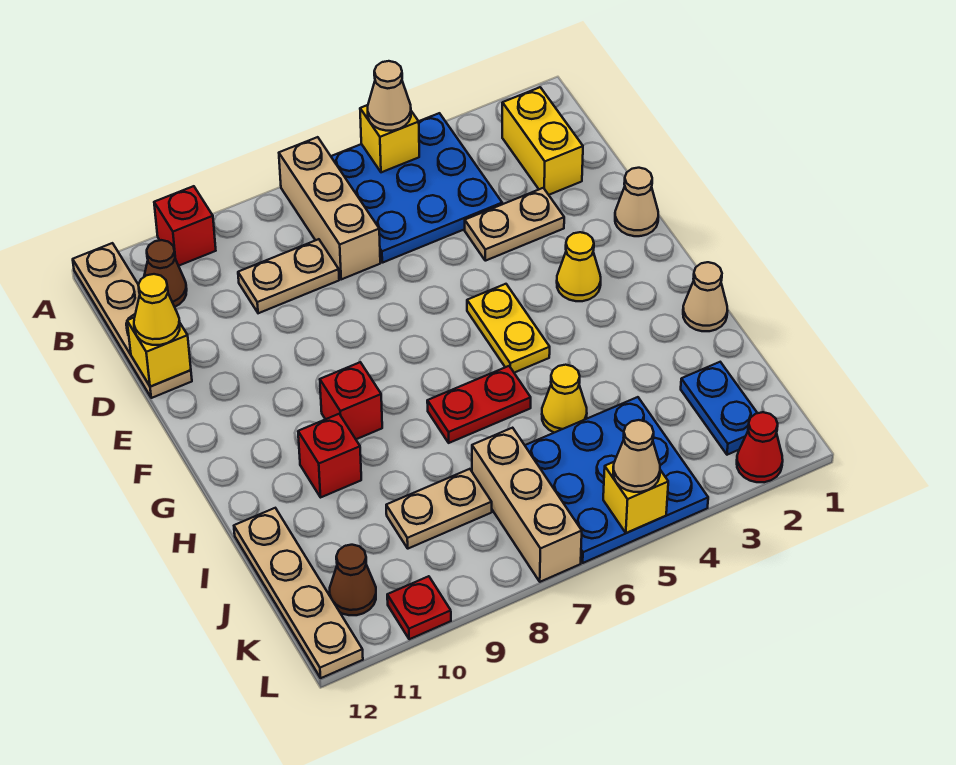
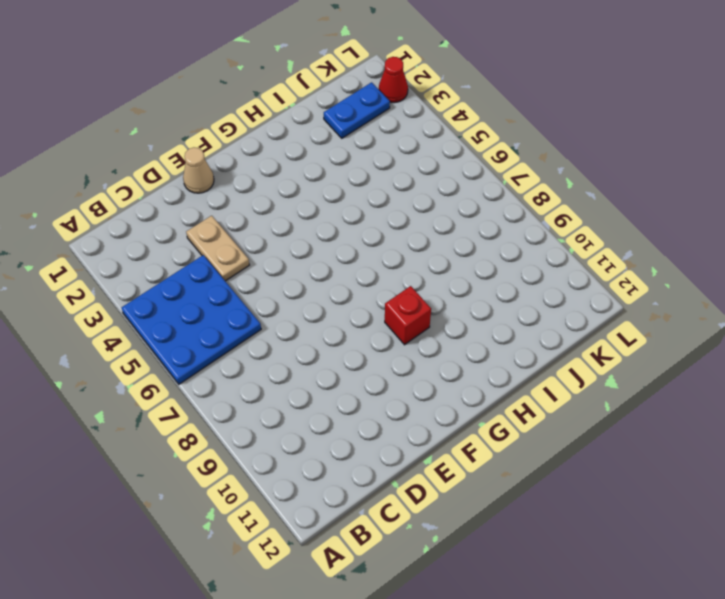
none -> tan 1x3 brick [279,137,380,279]
none -> red 1x1 brick [154,186,216,266]
none -> tan 1x4 plate [73,243,192,398]
none -> yellow 1x2 brick [502,87,583,195]

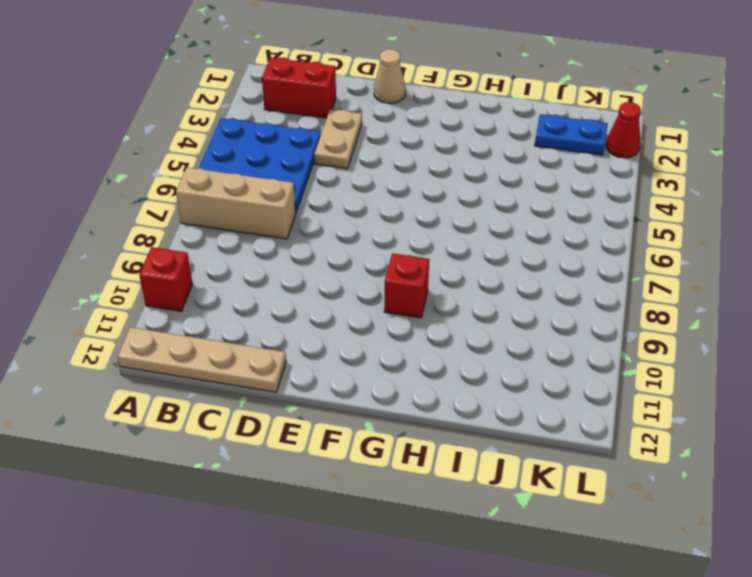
red 1x2 brick [262,58,336,118] -> yellow 1x2 brick [502,87,583,195]
none -> brown 1x1 cone [144,240,187,307]
none -> tan 1x2 plate [238,239,339,313]
none -> yellow 1x1 cone [557,232,601,301]
none -> yellow 1x2 plate [467,284,550,373]

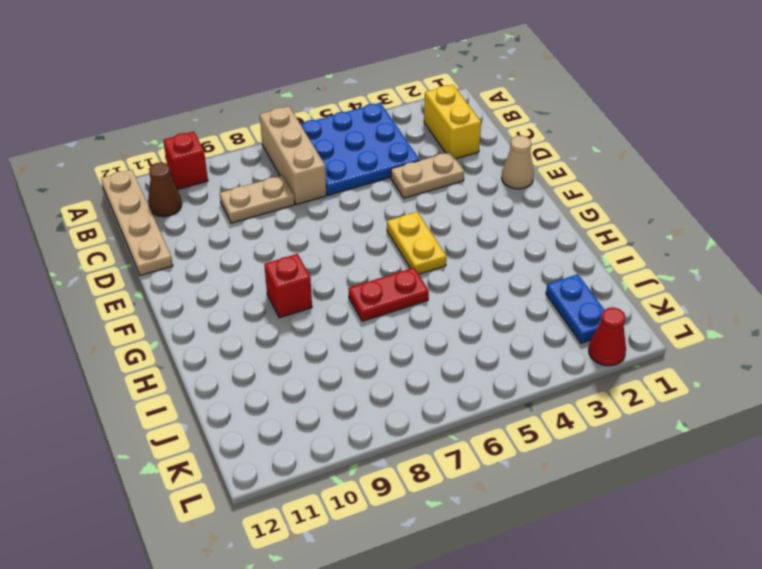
none -> yellow 1x1 cone [557,232,601,301]
none -> tan 1x1 cone [683,262,727,331]
none -> red 1x1 brick [298,414,361,497]
none -> yellow 1x1 cone [542,365,587,433]

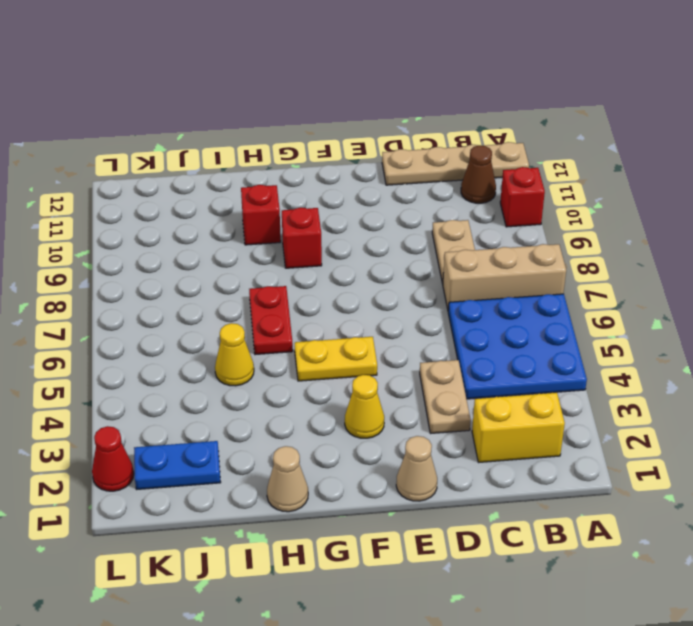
none -> tan 1x4 plate [234,508,363,678]
none -> blue 3x3 plate [525,397,708,563]
none -> tan 1x3 brick [472,428,582,582]
none -> tan 1x2 plate [386,469,492,549]

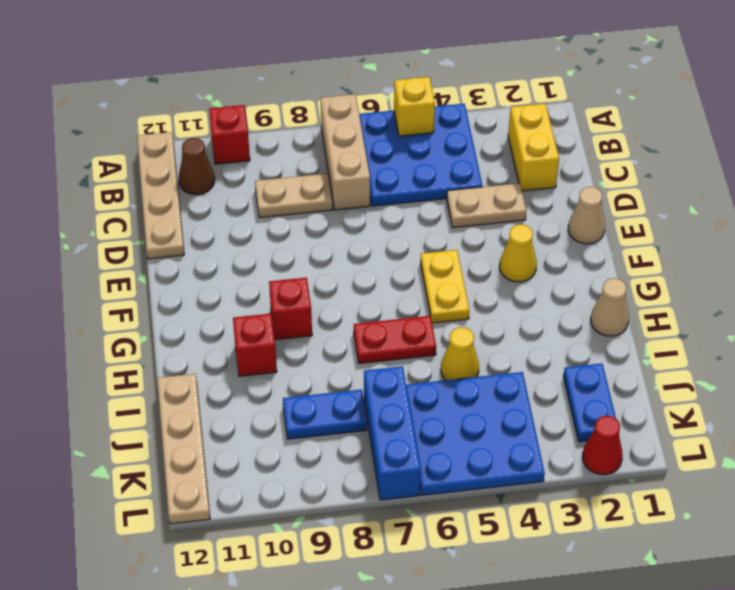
blue 1x3 brick [364,366,421,500] -> tan 1x3 brick [472,428,582,582]
blue 1x2 plate [283,389,367,439] -> tan 1x2 plate [386,469,492,549]
none -> brown 1x1 cone [330,545,376,615]
none -> red 1x1 plate [387,576,451,639]
none -> yellow 1x1 brick [127,318,191,387]
none -> yellow 1x1 brick [603,462,668,533]

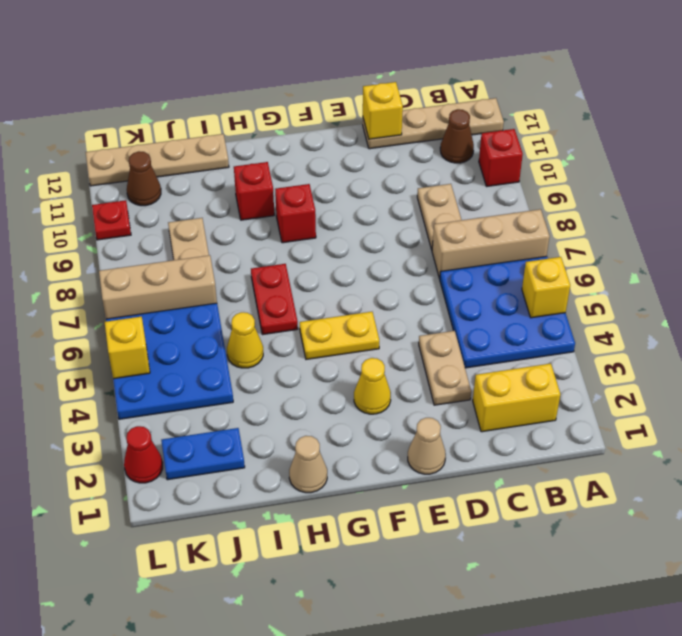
none -> tan 1x1 cone [368,61,411,131]
none -> yellow 1x1 cone [134,274,180,345]
none -> tan 1x1 cone [613,420,660,492]

